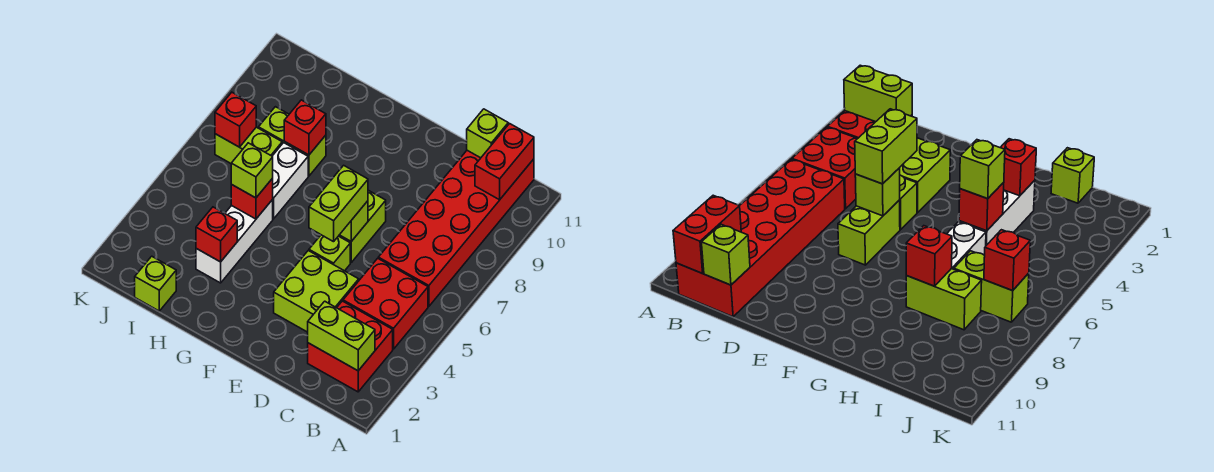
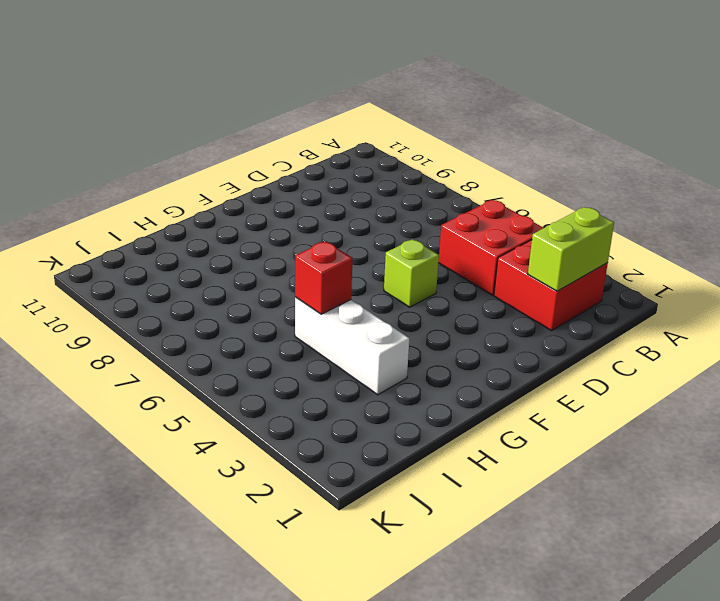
none -> red 2x6 brick [378,150,534,306]
none -> lime 2x2 brick [274,251,359,332]
none -> lime 1x2 brick [339,190,386,262]

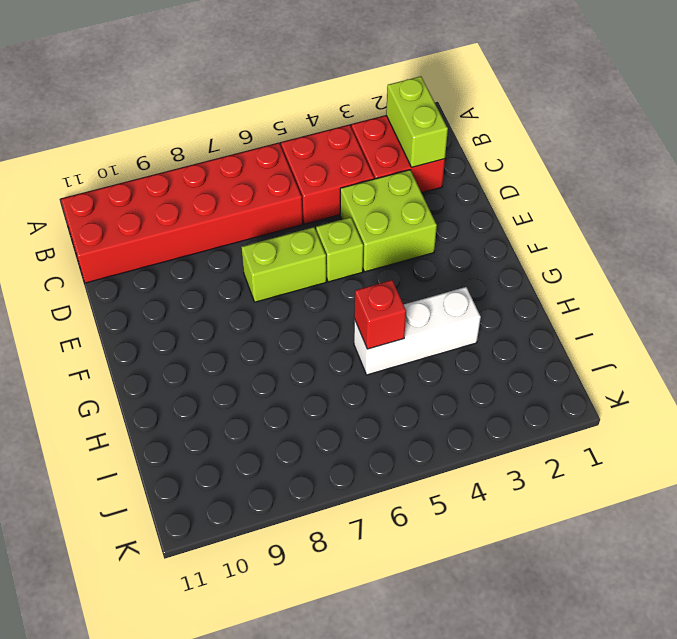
none -> white 1x2 brick [272,143,308,219]
none -> lime 1x2 brick [259,107,326,176]
none -> lime 1x1 brick [135,256,176,311]

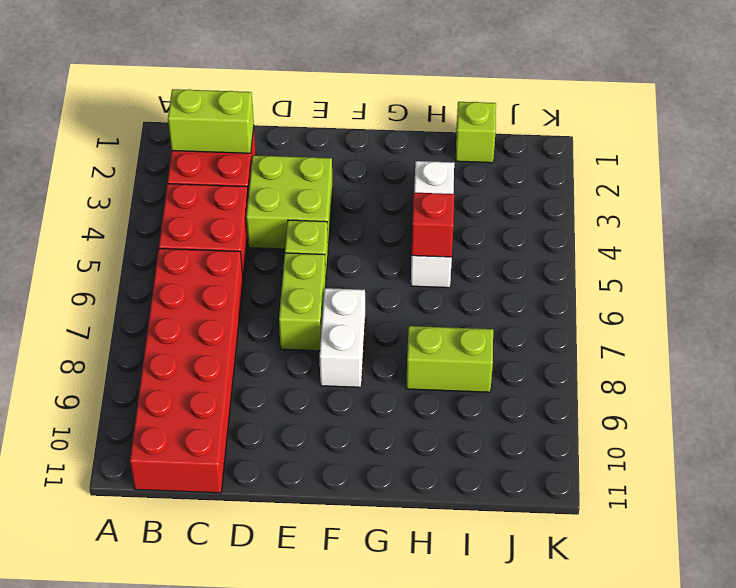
white 1x2 brick [320,288,365,387] -> white 1x2 brick moved to [272,143,308,219]
none -> lime 1x2 brick [215,127,282,163]
none -> red 1x2 brick [475,124,534,200]
none -> lime 1x1 brick [467,109,508,158]

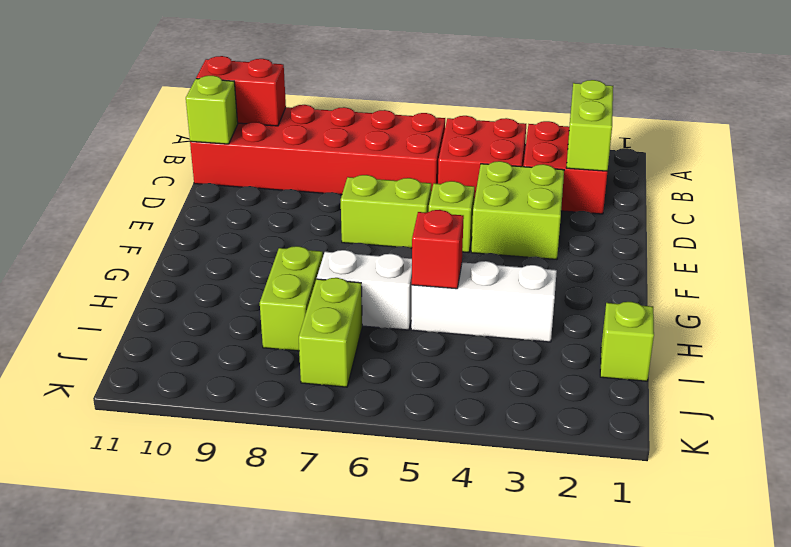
none -> lime 1x1 brick [340,201,368,241]
none -> red 1x1 brick [196,207,237,262]
none -> red 1x1 brick [284,100,326,155]

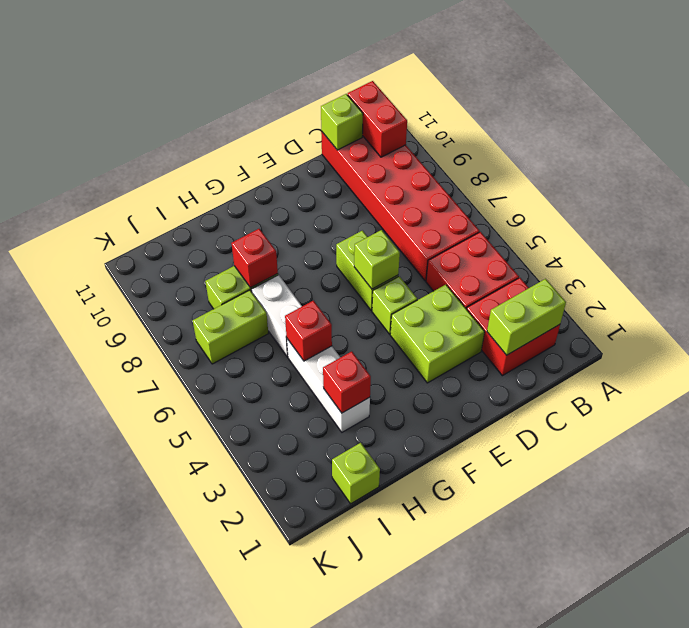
none -> red 1x1 brick [215,92,256,147]
none -> lime 1x2 brick [309,165,368,242]
none -> lime 1x1 brick [231,143,273,198]

